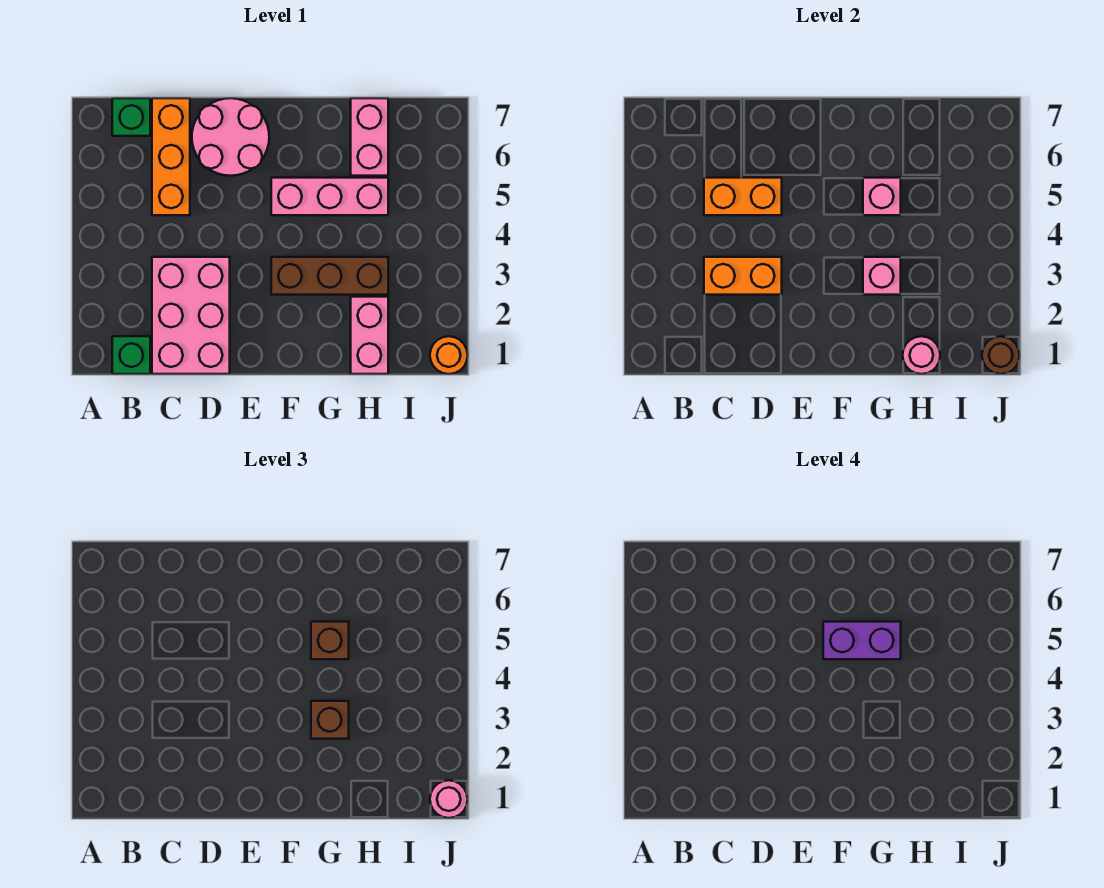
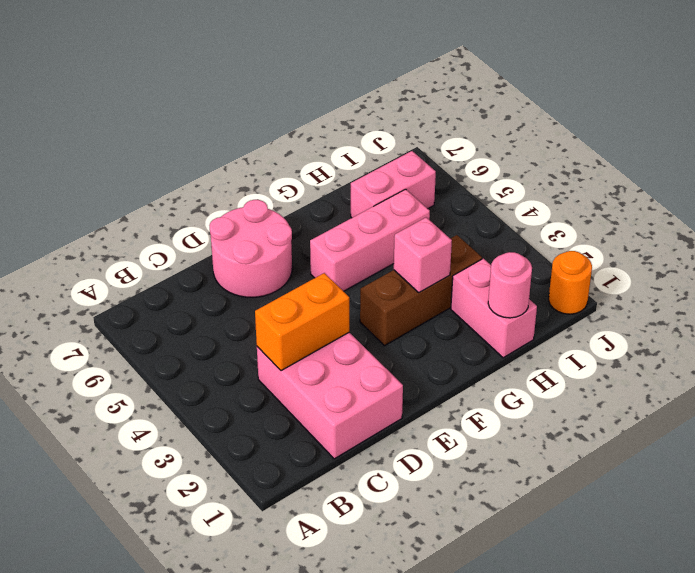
pink 1x2 brick [351,151,436,218] -> pink 1x2 brick turned to [351,98,388,176]
none -> green 1x1 brick [112,336,150,374]
none -> green 1x1 brick [112,98,150,136]
none -> orange 1x3 brick [152,98,190,215]

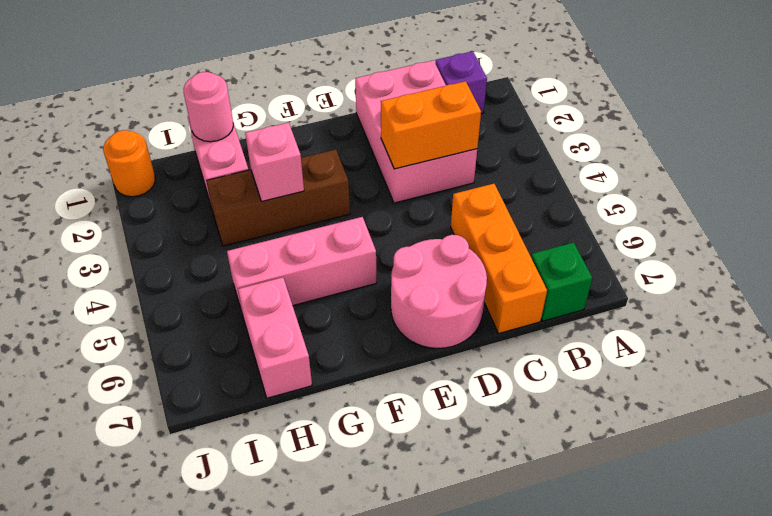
purple 1x1 brick [435,51,487,114] -> green 1x1 brick [112,336,150,374]
none -> orange 1x2 brick [704,178,782,215]
none -> pink 1x1 brick [863,178,901,215]
none -> brown 1x1 round brick [982,336,1020,374]

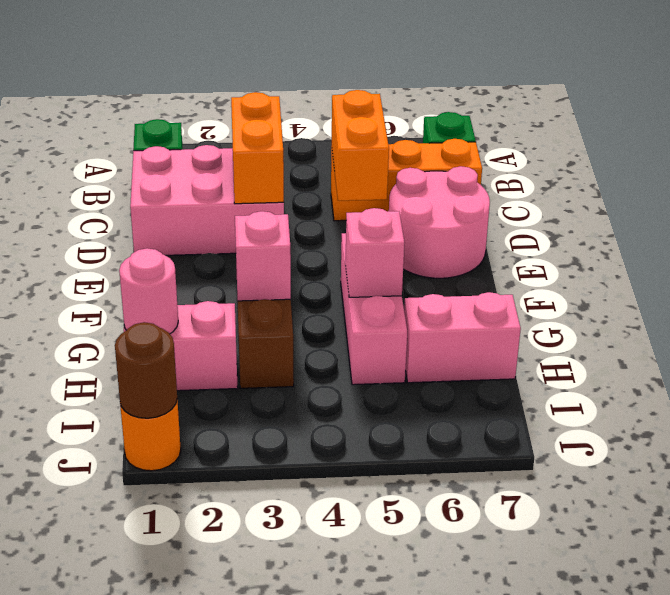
none -> brown 1x1 brick [311,701,349,739]
none -> brown 1x1 brick [311,622,349,659]
none -> pink 1x1 round brick [430,780,468,818]

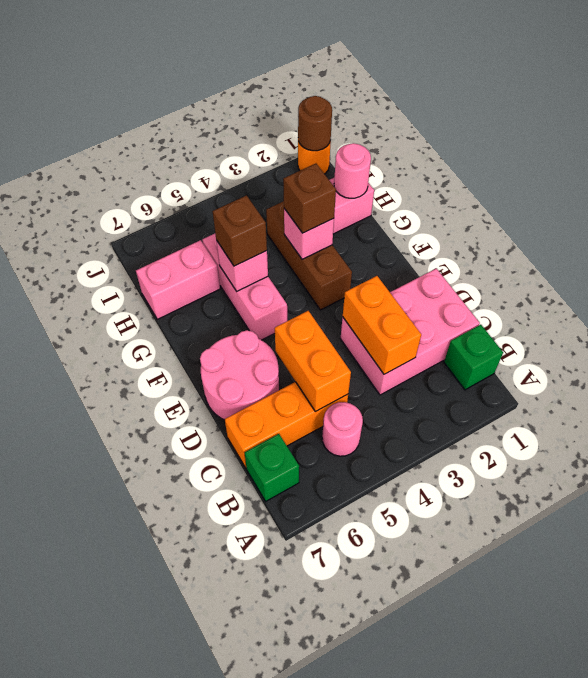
pink 1x1 round brick [322,402,363,456] -> pink 1x1 round brick moved to [430,780,468,818]
none -> purple 1x2 brick [823,622,901,659]

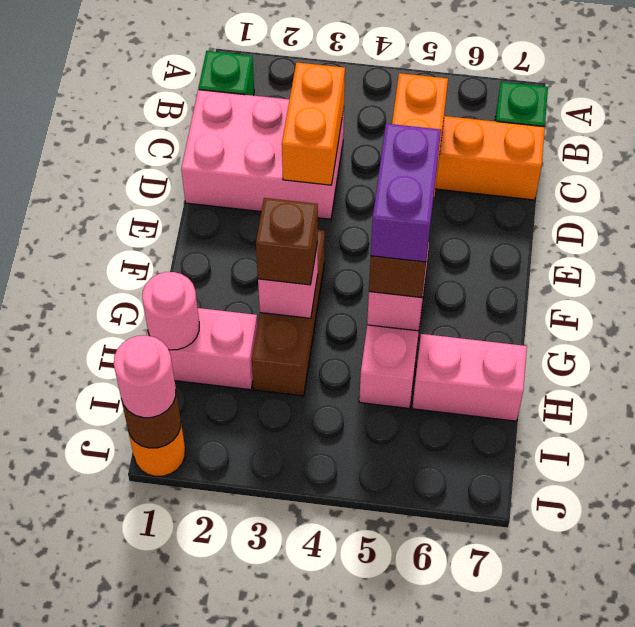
none -> pink 2x2 round brick [192,98,269,176]

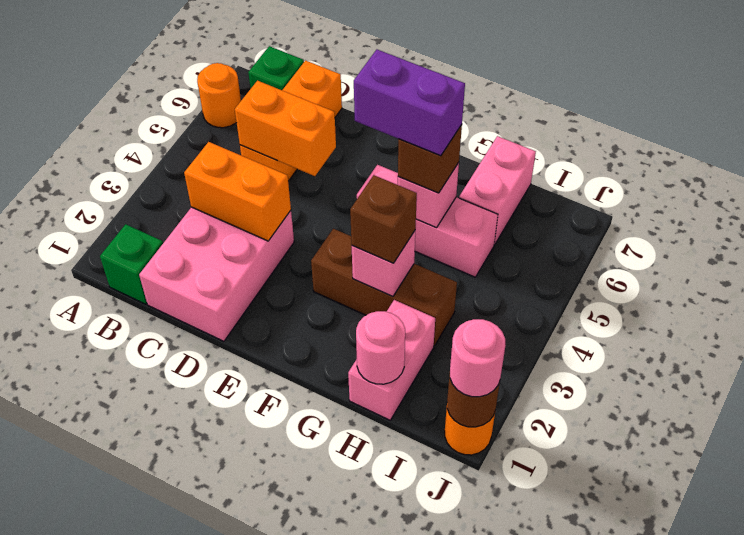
orange 1x1 round brick [197,63,241,128] -> none
none -> pink 2x2 round brick [192,98,269,176]

